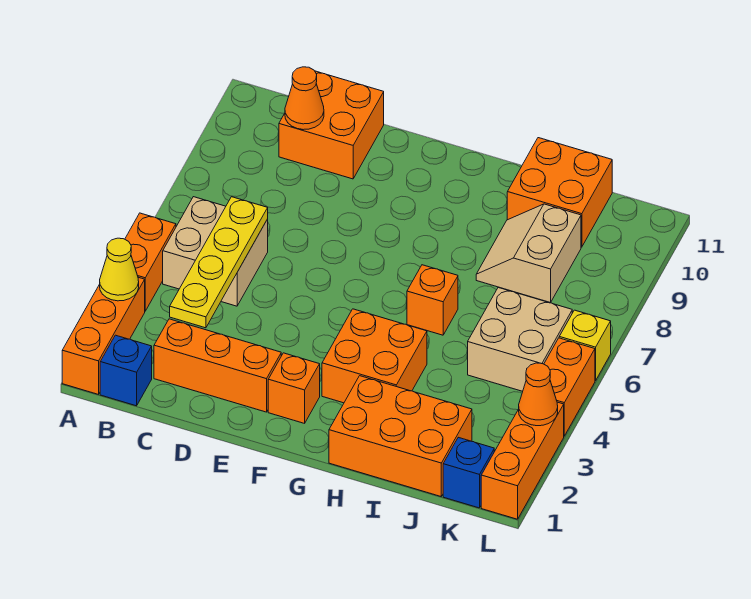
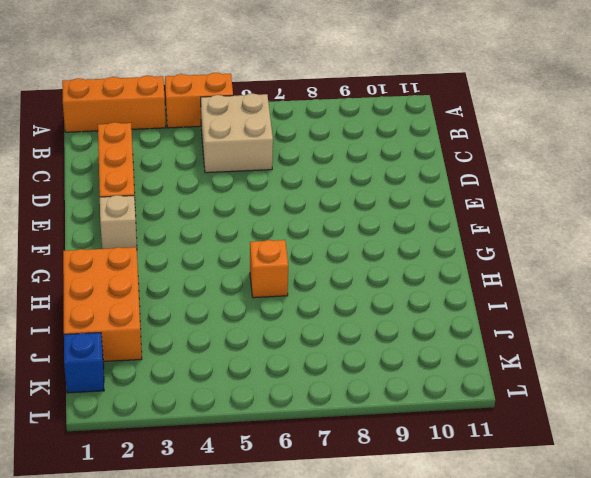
tan 1x1 brick [100,195,137,249] -> orange 1x1 brick [268,353,320,423]
none -> blue 1x1 brick [100,335,152,406]
none -> orange 2x2 brick [279,71,384,179]
none -> orange 2x2 brick [322,309,427,403]

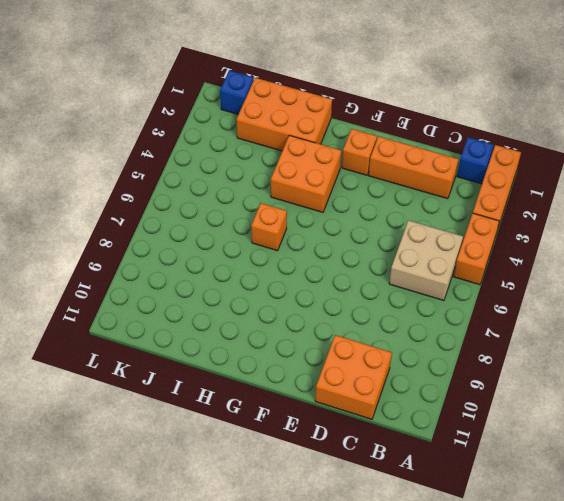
none -> tan 2x2 slope [476,204,581,303]
none -> orange 2x2 brick [507,138,612,247]
none -> tan 2x2 brick [468,288,572,391]

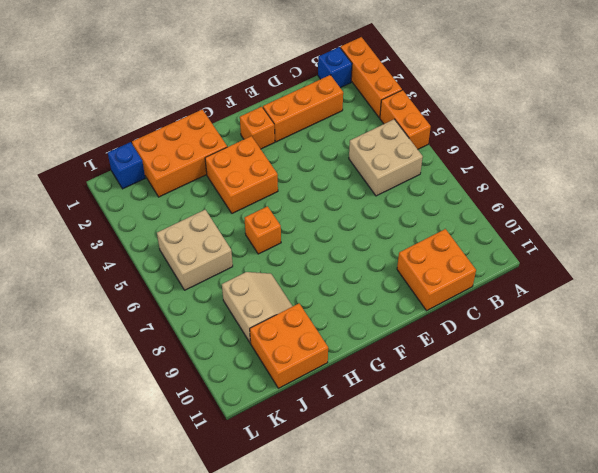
none -> orange 1x3 brick [481,402,564,519]
none -> orange 1x2 brick [544,338,595,436]
none -> yellow 1x1 brick [559,310,611,381]

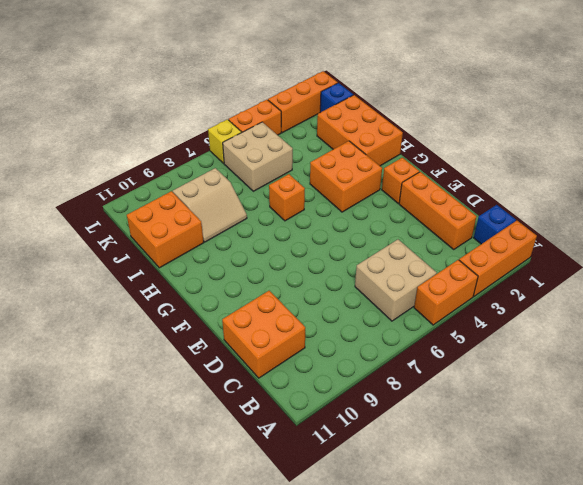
none -> yellow 1x1 cone [100,238,139,301]
none -> yellow 1x4 plate [170,197,268,328]
none -> orange 1x1 cone [285,67,324,130]

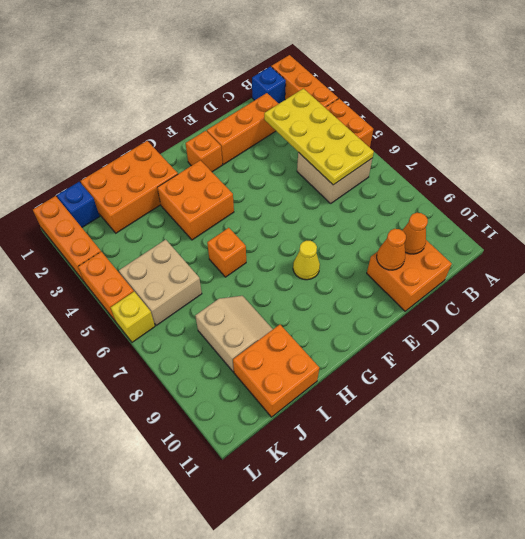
yellow 2x4 plate [264,89,374,185] -> yellow 1x4 plate [170,197,268,328]
orange 1x1 cone [377,229,406,270] -> orange 1x1 cone moved to [519,363,558,426]
yellow 1x1 cone [293,241,320,280] -> yellow 1x1 cone moved to [100,238,139,301]

